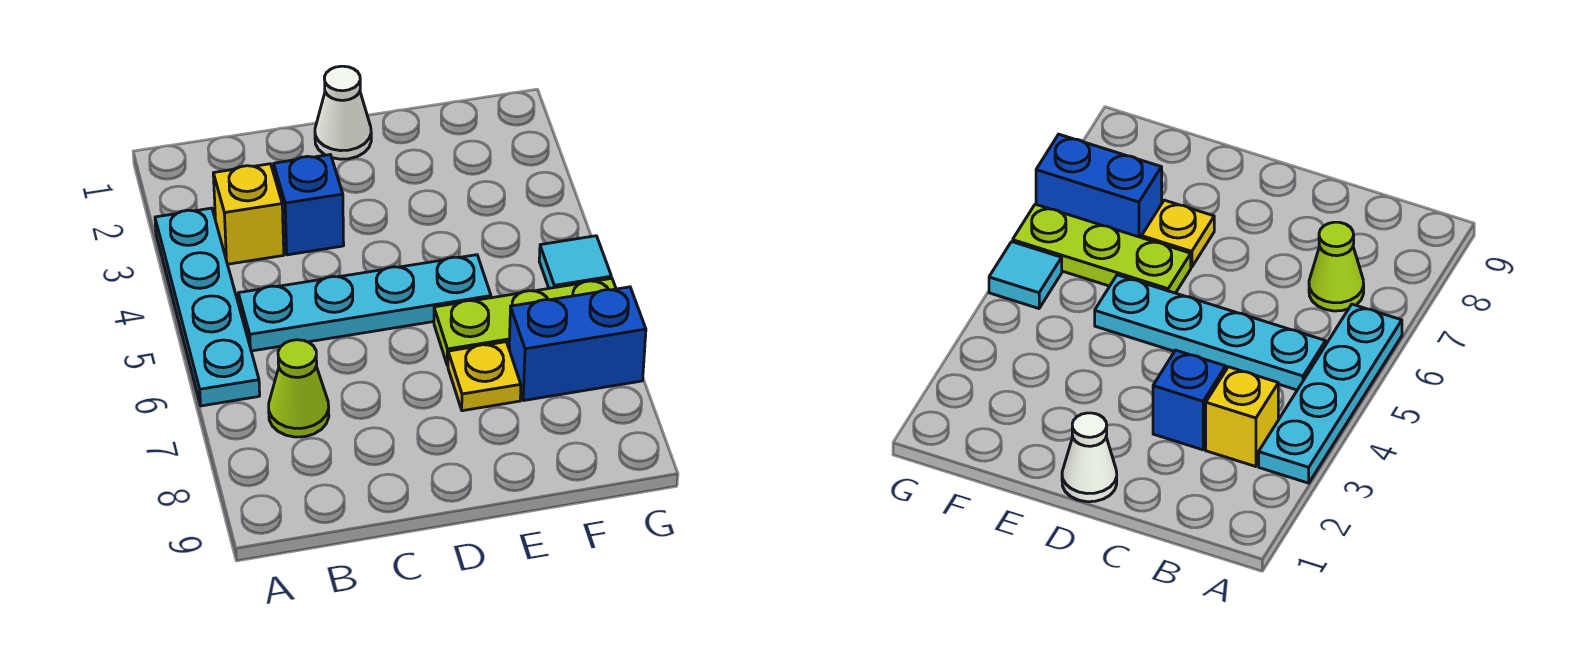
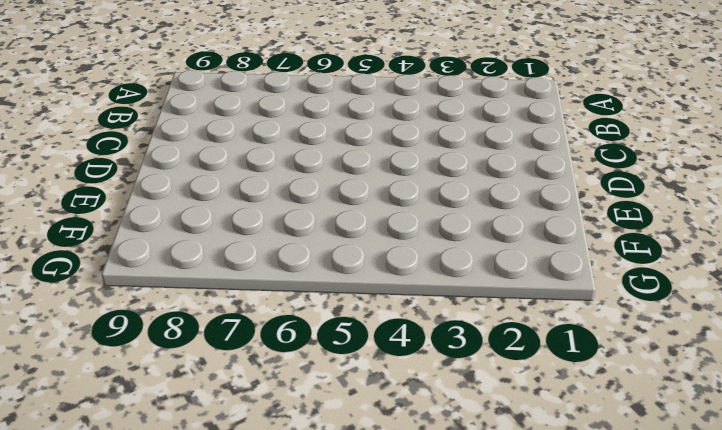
none -> cyan 1x4 plate [155,208,260,406]
none -> yellow 1x1 brick [213,164,284,264]

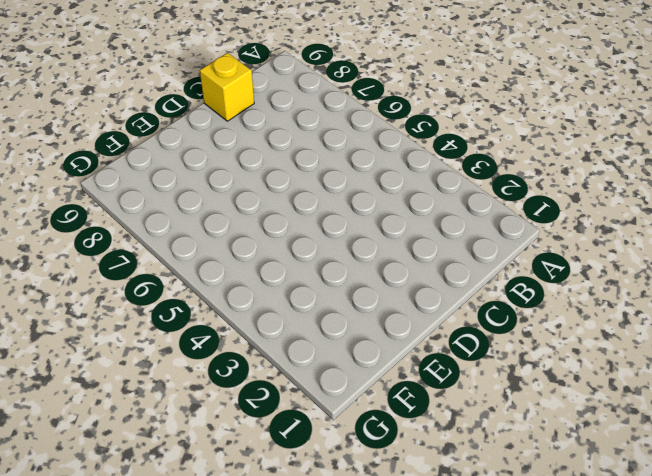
yellow 1x1 brick [200,53,254,121] -> yellow 1x1 brick moved to [213,164,284,264]
none -> cyan 1x4 plate [155,208,260,406]
none -> cyan 1x4 plate [238,255,491,351]

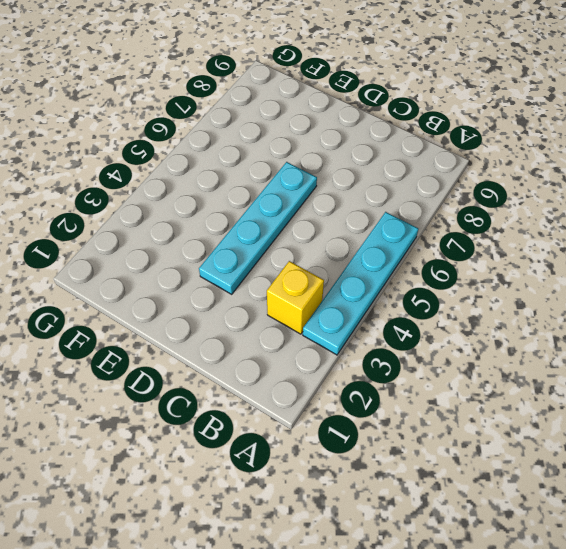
cyan 1x4 plate [199,162,317,294] -> cyan 1x4 plate turned to [238,255,491,351]
none -> lime 1x1 cone [269,340,329,437]
none -> blue 1x1 brick [274,155,344,255]

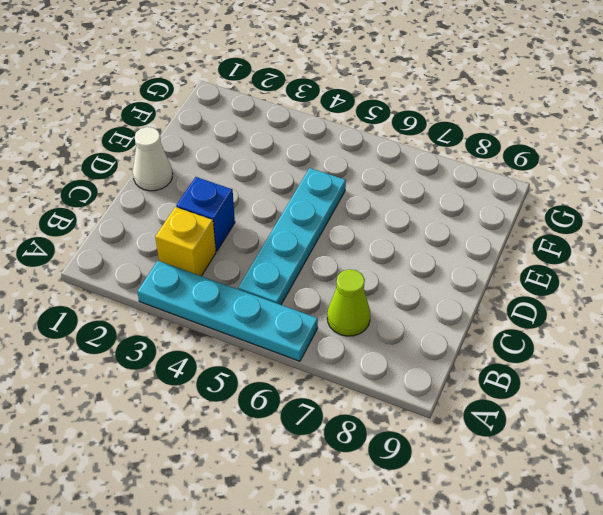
none -> lime 1x3 plate [434,278,616,366]
none -> yellow 1x1 plate [448,342,521,411]

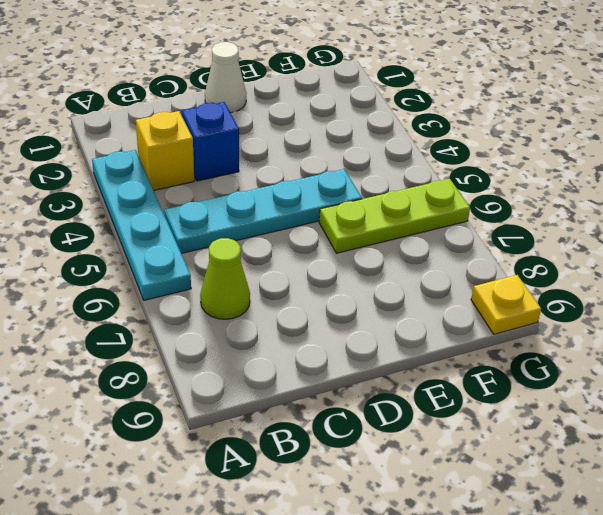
yellow 1x1 plate [471,275,541,334] -> yellow 1x1 plate moved to [448,342,521,411]
none -> blue 1x2 brick [509,287,646,401]
none -> cyan 1x1 tile [539,236,611,288]

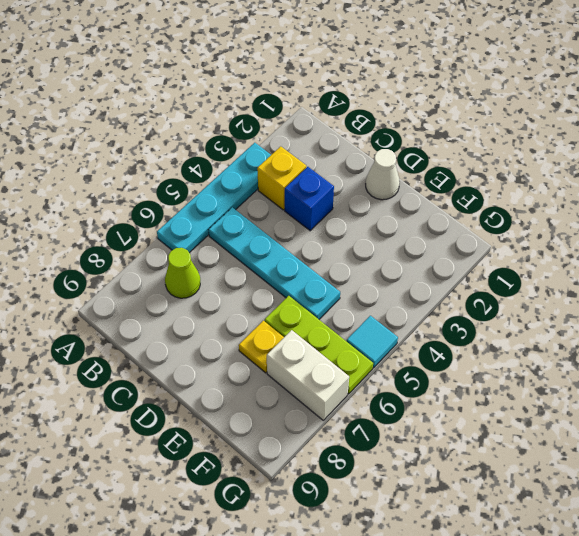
white 1x2 brick [267,330,349,420] -> blue 1x2 brick [509,287,646,401]

